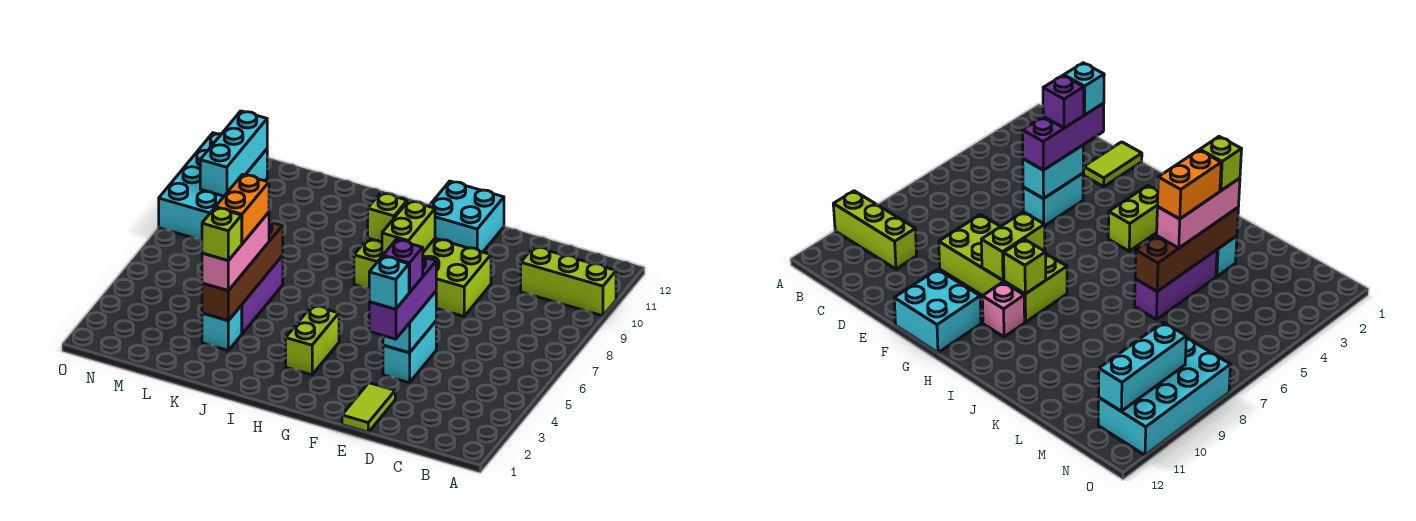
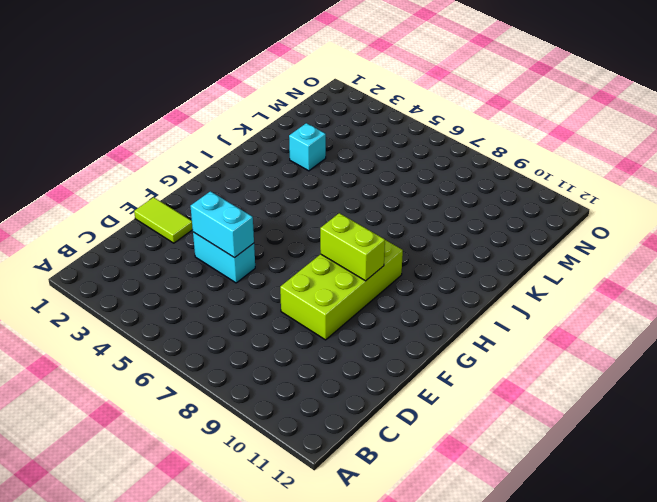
none -> lime 1x3 brick [521,247,616,316]
none -> cyan 2x2 brick [429,181,504,252]
none -> lime 1x2 brick [286,305,339,375]

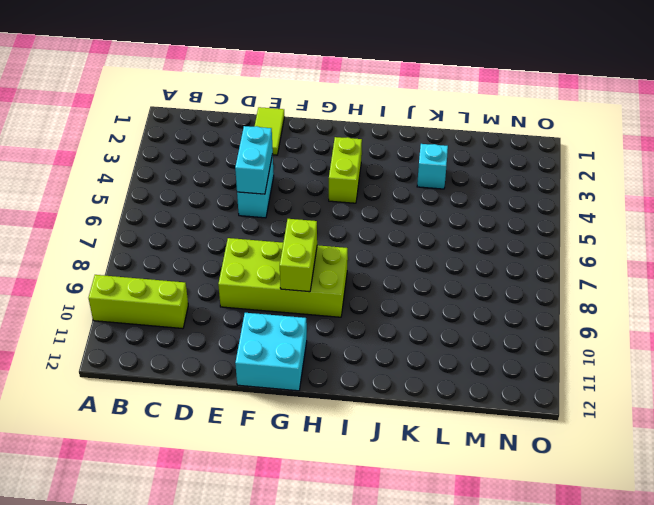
none -> pink 1x1 brick [982,282,1025,337]
none -> purple 1x3 brick [241,256,283,334]
none -> cyan 2x4 brick [159,133,267,240]

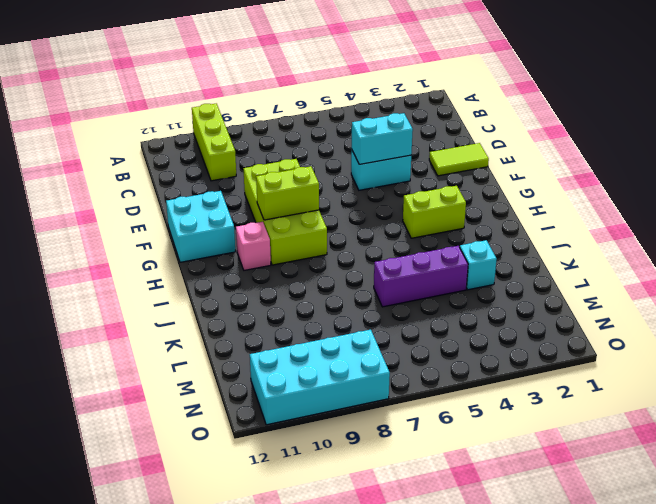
none -> lime 1x1 brick [368,193,407,242]
none -> brown 1x4 brick [202,221,283,321]
none -> cyan 1x3 brick [200,111,267,196]

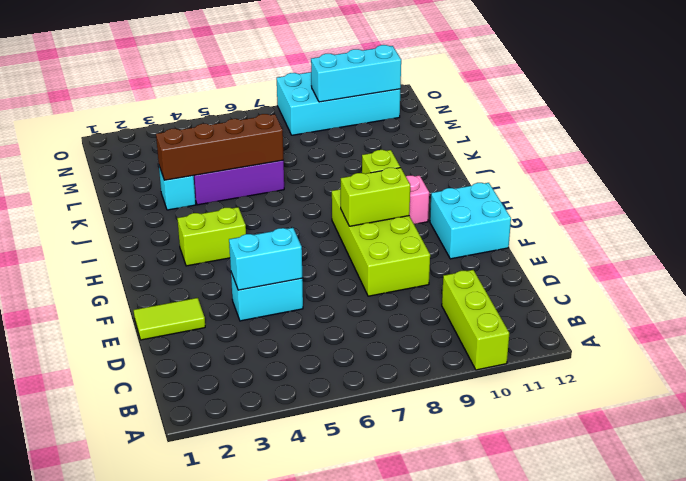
none -> purple 1x3 brick [369,256,436,339]
none -> pink 1x3 brick [202,212,269,291]
none -> cyan 1x1 brick [369,256,409,309]

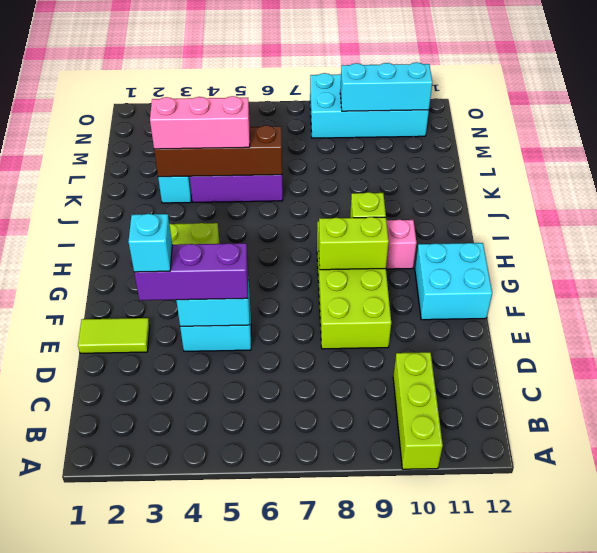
none -> purple 1x1 brick [383,240,423,293]
none -> lime 1x1 brick [202,208,242,261]
none -> orange 1x2 brick [216,175,269,244]

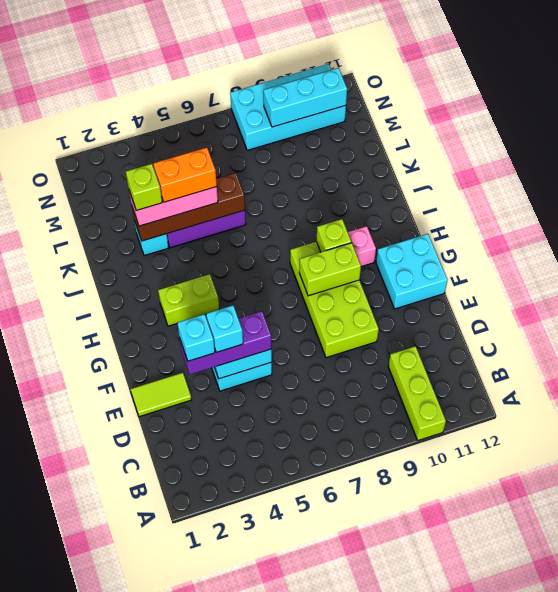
cyan 1x1 brick [206,305,243,352] -> purple 1x1 brick [383,240,423,293]

